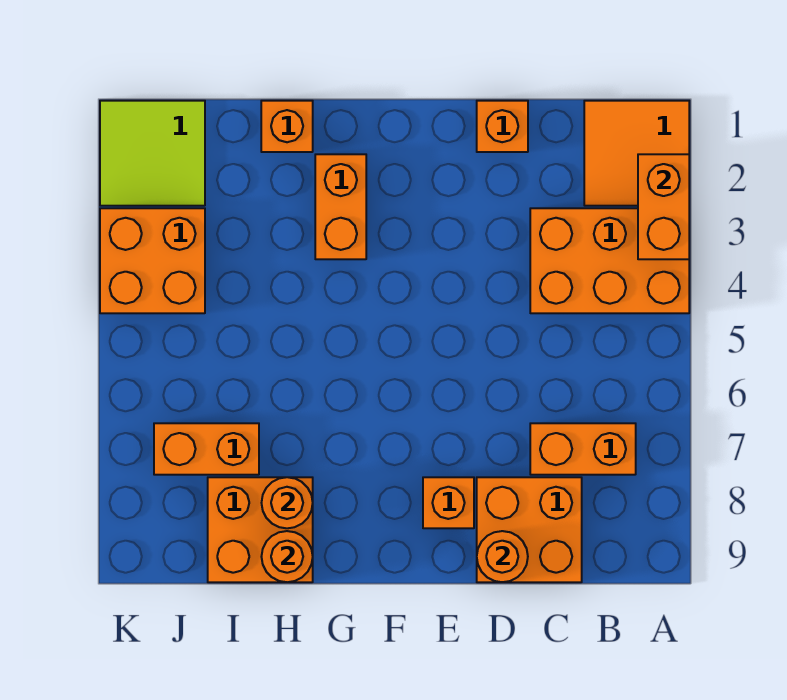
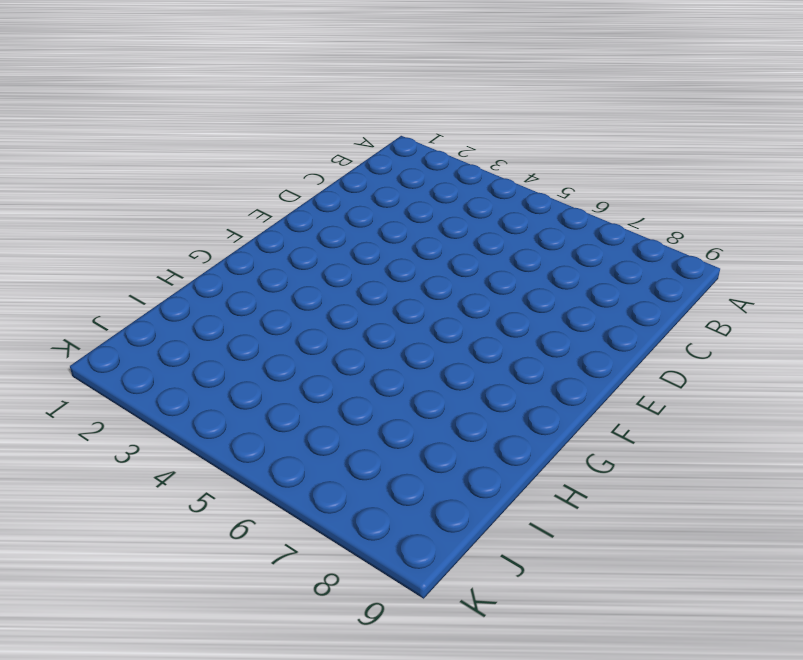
none -> orange 2x2 tile [584,101,689,206]
none -> orange 2x3 brick [530,208,689,313]
none -> orange 1x2 brick [530,423,636,475]

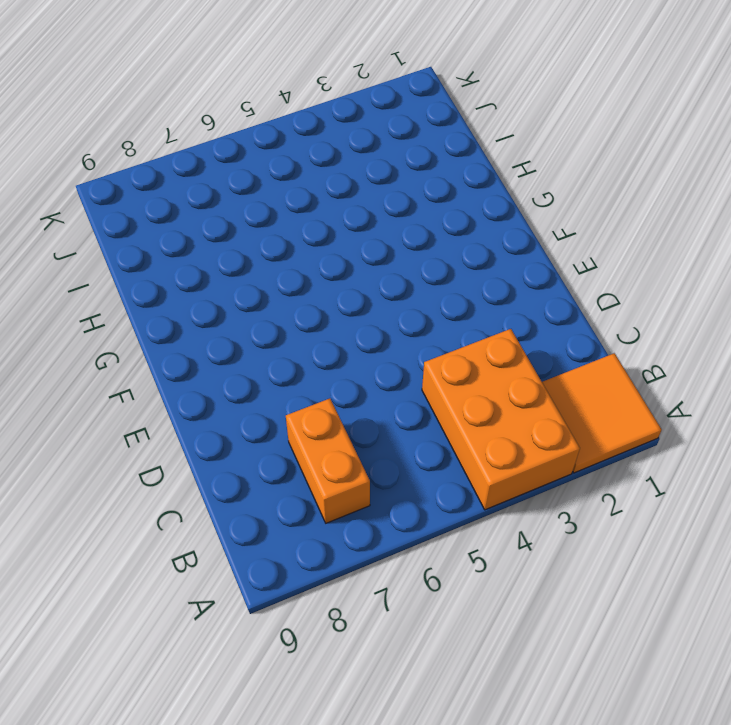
none -> orange 2x2 brick [477,477,582,582]
none -> orange 1x1 brick [477,101,528,152]
none -> orange 1x1 brick [423,477,474,528]

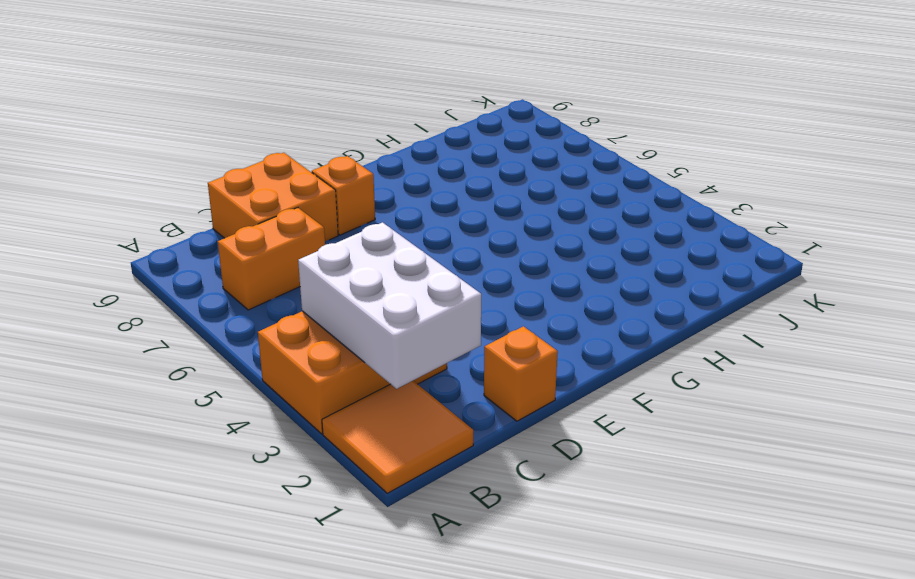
white 2x3 brick [298,222,481,389] -> none
none -> orange 1x2 brick [315,154,366,259]
none -> orange 1x1 brick [261,101,313,152]
none -> orange 2x2 brick [208,477,313,582]

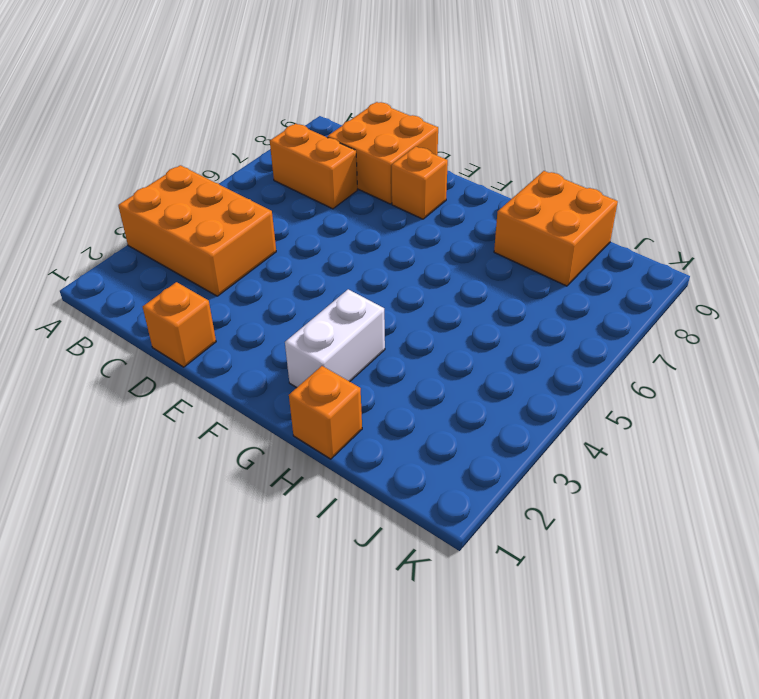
white 1x2 brick [285,289,385,388] -> orange 1x2 brick [315,154,366,259]
none -> orange 2x2 tile [584,101,689,206]
none -> orange 1x2 brick [154,423,259,475]
none -> lime 2x2 tile [100,101,205,206]

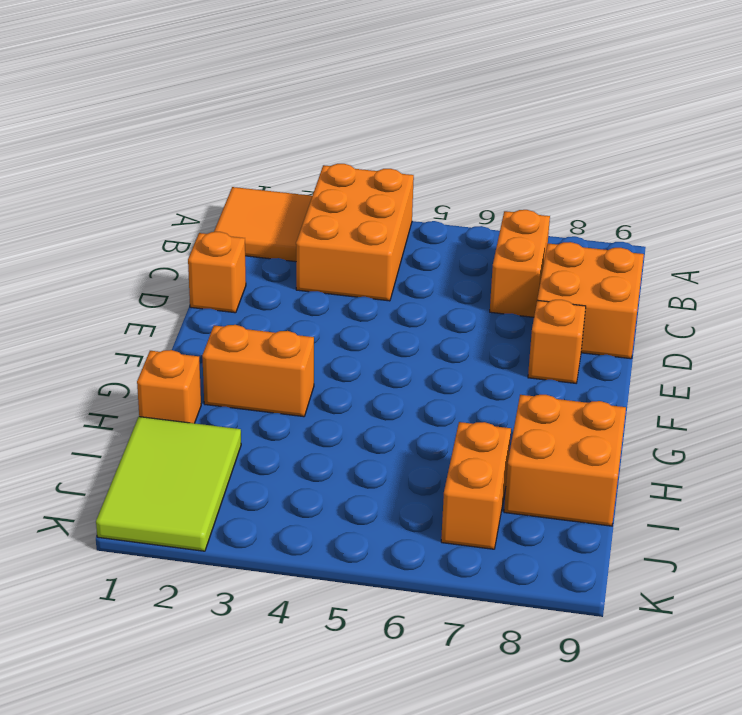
lime 2x3 tile [96,417,241,551] -> lime 2x2 tile [100,101,205,206]
none -> orange 2x2 brick [100,208,205,313]
none -> orange 1x2 brick [638,154,689,259]
none -> orange 1x1 round brick [477,531,528,582]

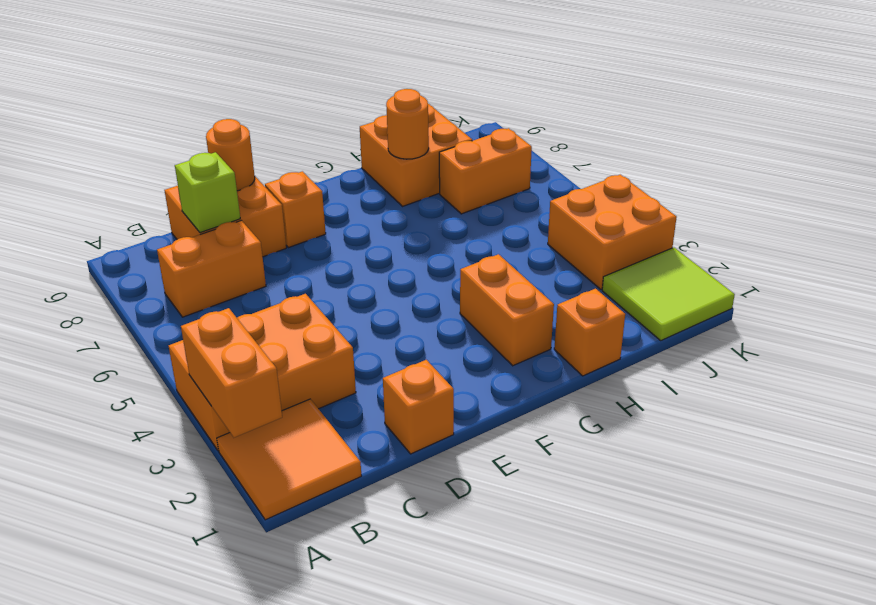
lime 1x1 brick [175,152,240,233] -> none
none -> orange 1x1 round brick [261,531,313,582]

